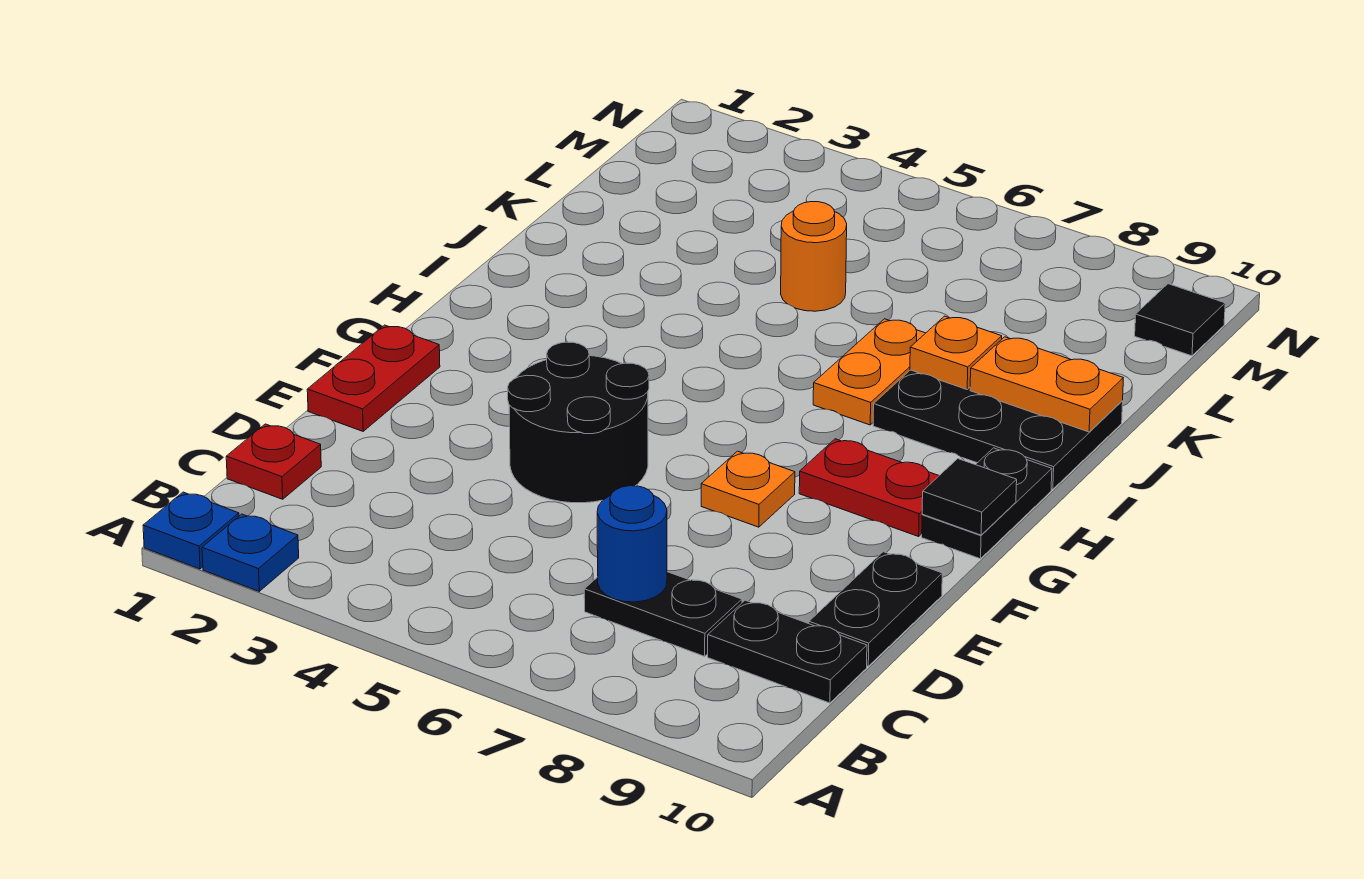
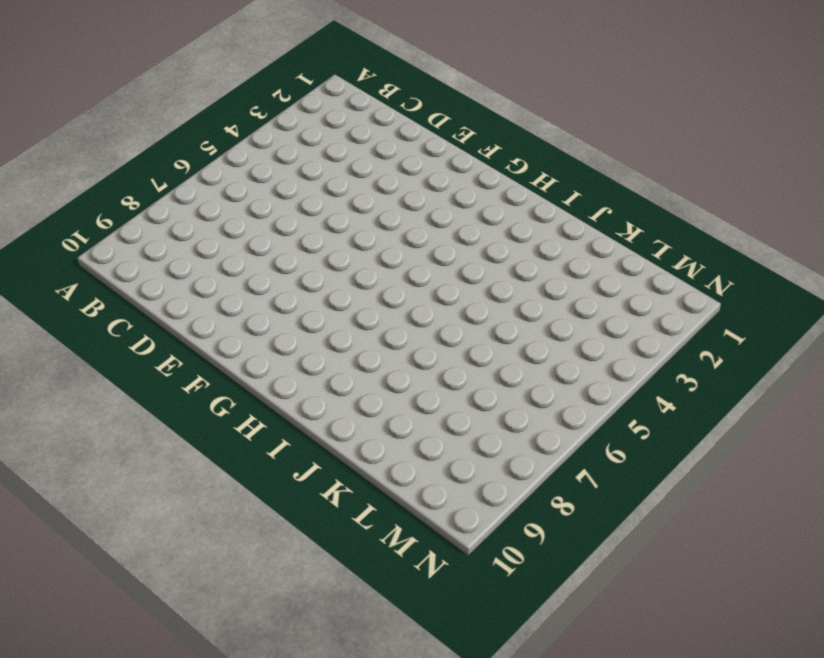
none -> blue 1x1 plate [143,492,239,569]
none -> blue 1x1 plate [202,514,299,591]
none -> red 1x1 plate [226,424,321,499]

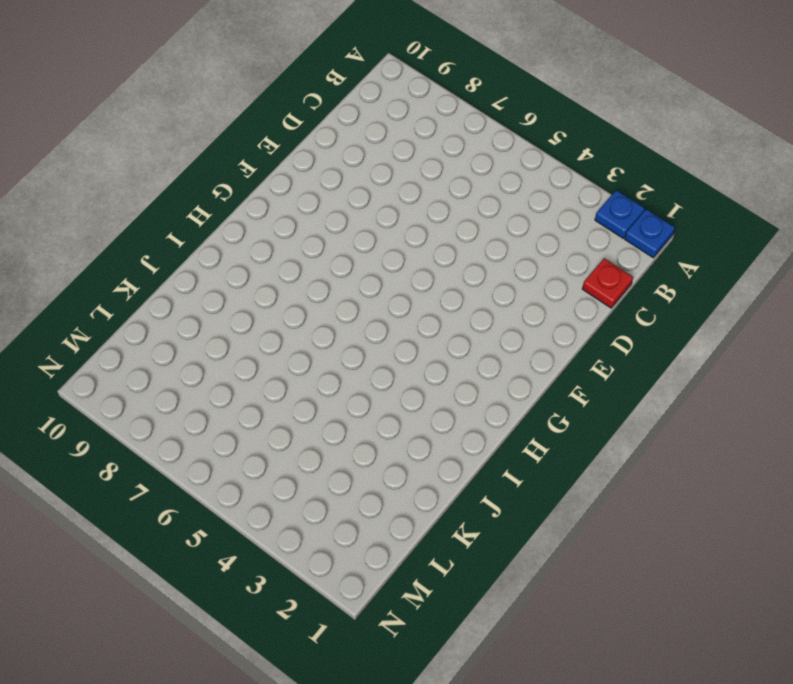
none -> black 1x2 plate [584,572,742,656]
none -> black 1x2 plate [708,600,867,703]
none -> black 1x2 plate [809,552,942,666]

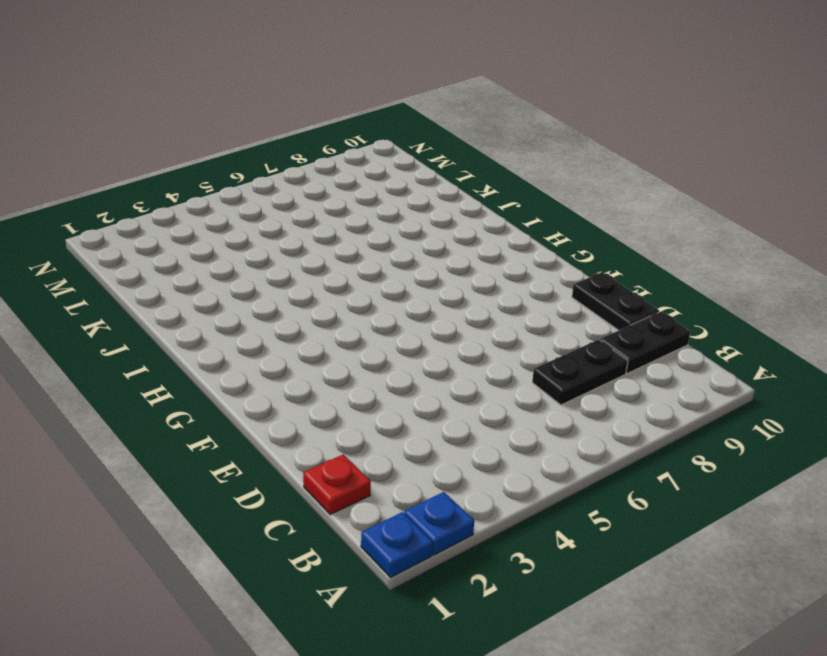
none -> red 1x2 plate [307,325,440,431]
none -> black 2x2 round brick [508,342,649,503]
none -> orange 1x1 plate [701,451,795,527]

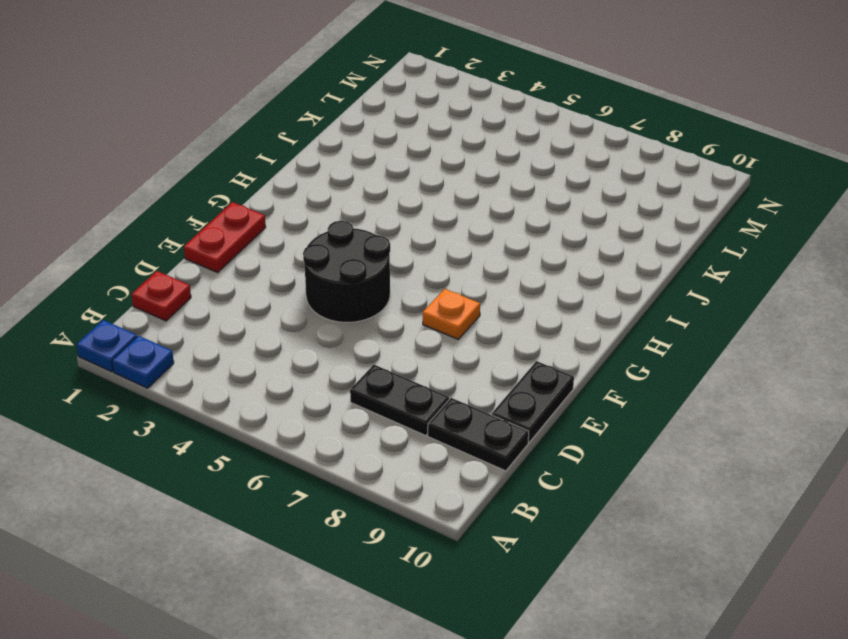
none -> red 1x2 plate [799,439,939,536]
none -> black 1x2 plate [922,448,1052,559]
none -> orange 1x2 plate [813,319,925,425]

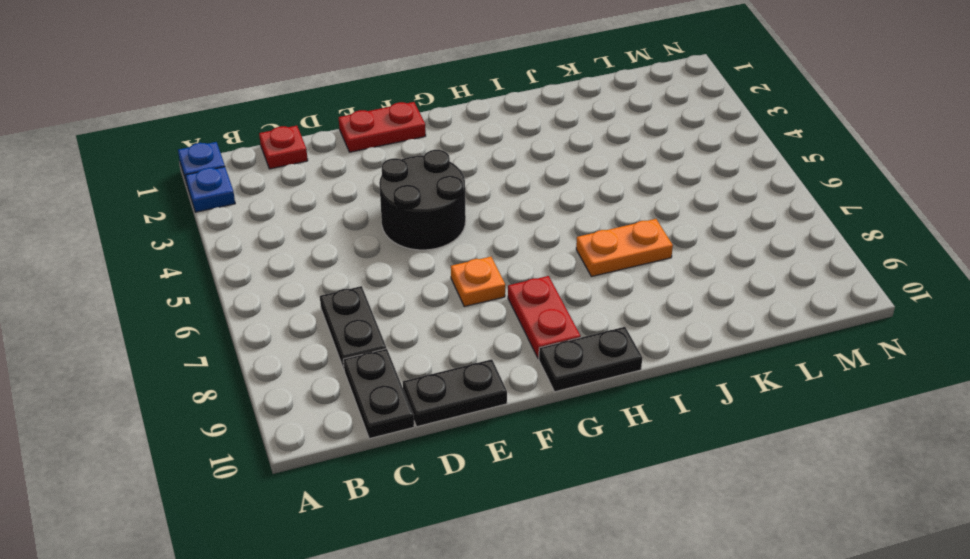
none -> black 2x3 plate [873,370,1123,489]
none -> orange 1x1 round brick [781,202,847,311]
none -> black 1x1 tile [1135,284,1225,356]

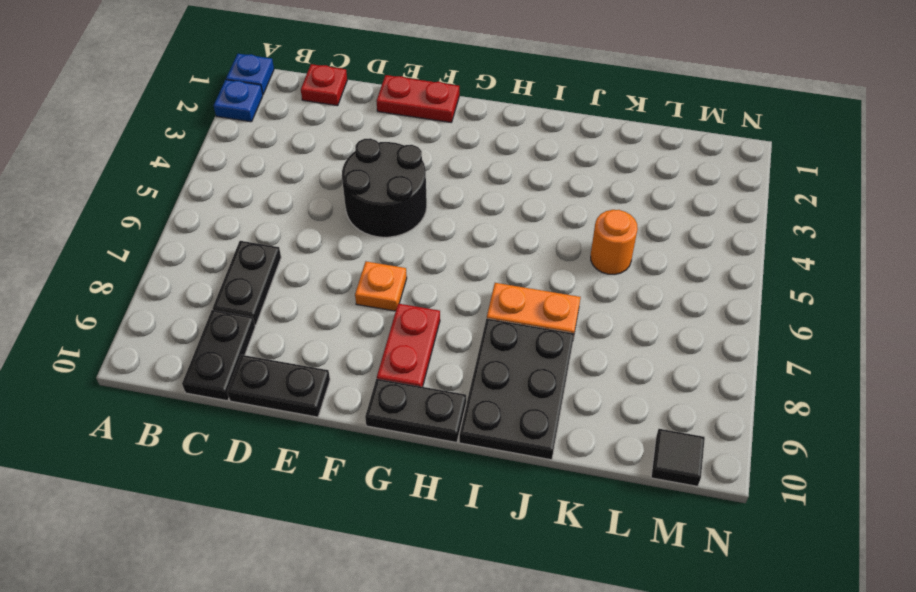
none -> blue 1x1 round brick [597,486,667,602]
none -> black 1x1 tile [922,459,1017,535]
none -> orange 1x1 plate [910,316,1002,389]

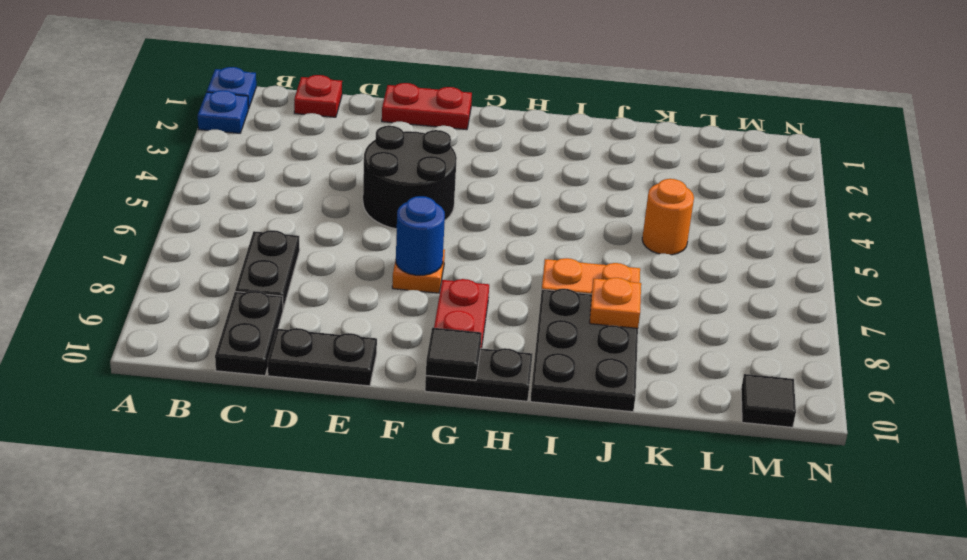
blue 1x1 round brick [396,196,445,275] -> blue 1x1 round brick moved to [597,486,667,602]
none -> orange 1x2 plate [970,337,1123,432]

